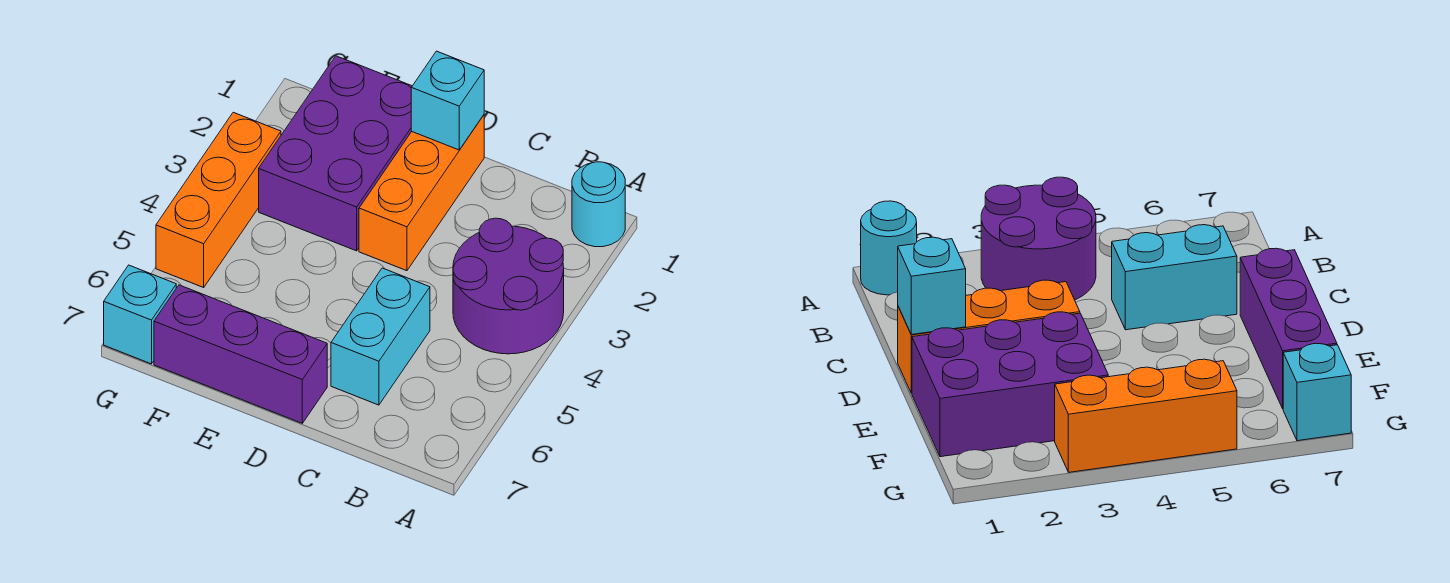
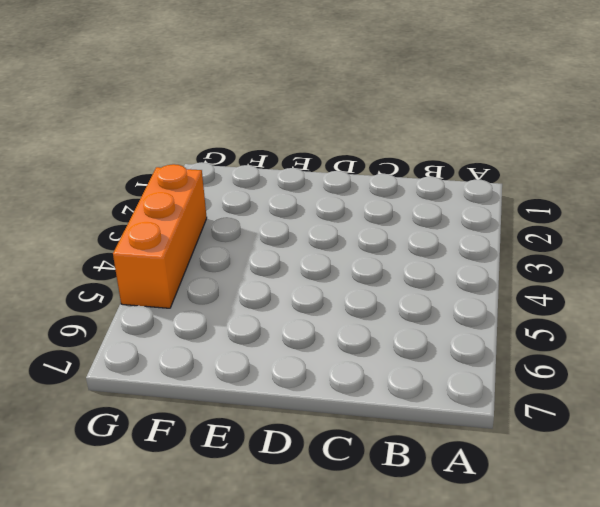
none -> cyan 1x1 round brick [572,162,625,247]
none -> purple 2x2 round brick [453,218,564,354]

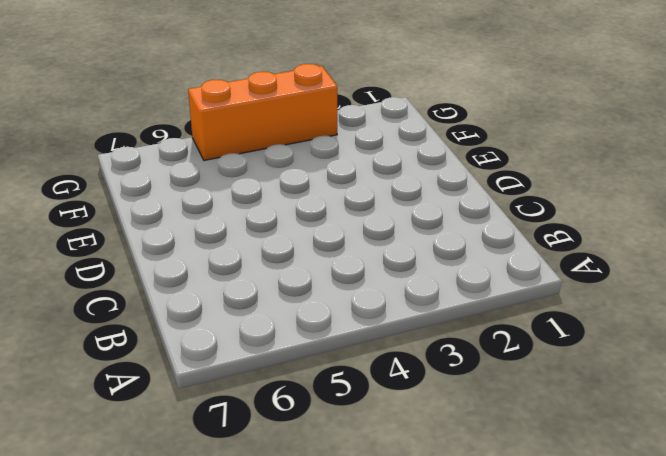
none -> cyan 1x1 round brick [572,162,625,247]
none -> purple 2x2 round brick [453,218,564,354]

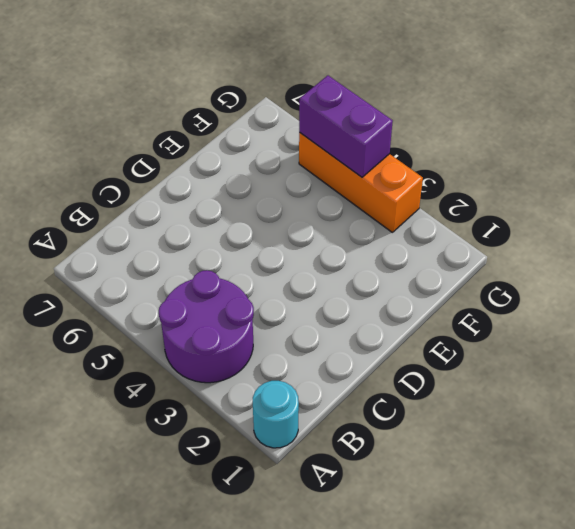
purple 1x2 brick [299,76,393,177] -> none
none -> cyan 1x2 brick [331,268,430,405]
none -> orange 1x3 brick [359,115,484,271]

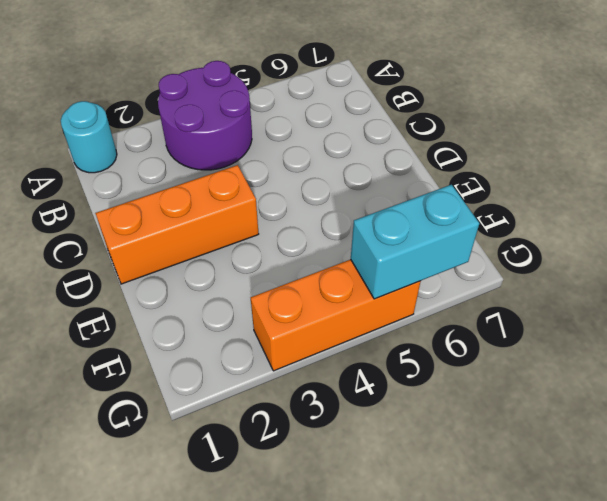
cyan 1x2 brick [351,185,479,299] -> cyan 1x2 brick moved to [331,268,430,405]
none -> purple 1x3 brick [154,285,327,423]
none -> purple 2x3 brick [259,56,412,251]

